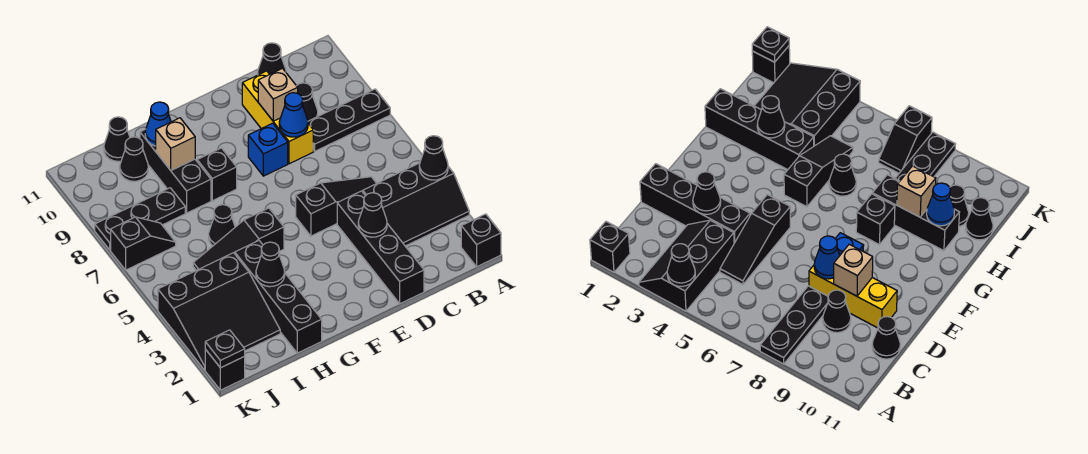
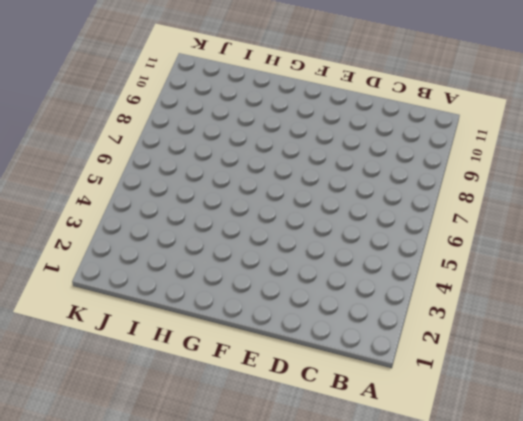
none -> black 1x1 brick [461,214,501,267]
none -> black 2x3 slope [363,163,469,246]
none -> black 1x3 plate [308,89,390,151]

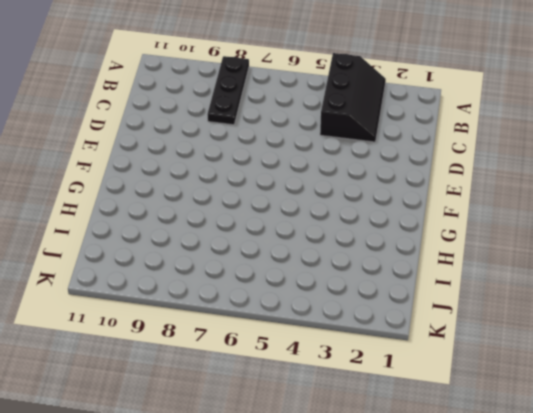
none -> black 1x1 brick [461,214,501,267]
none -> black 1x3 slope [296,177,377,236]
none -> black 1x1 cone [297,83,318,121]

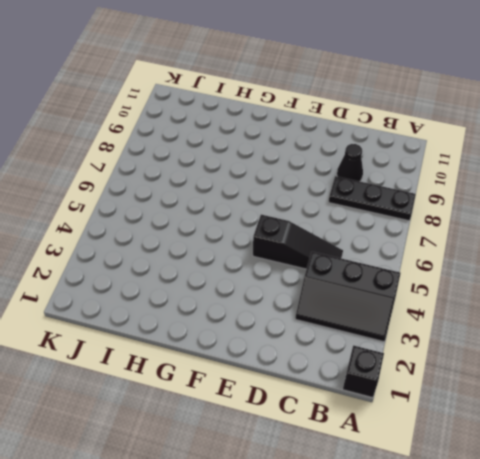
none -> black 1x1 cone [258,43,286,75]
none -> black 1x4 brick [337,191,424,304]
none -> yellow 1x3 brick [242,71,313,164]

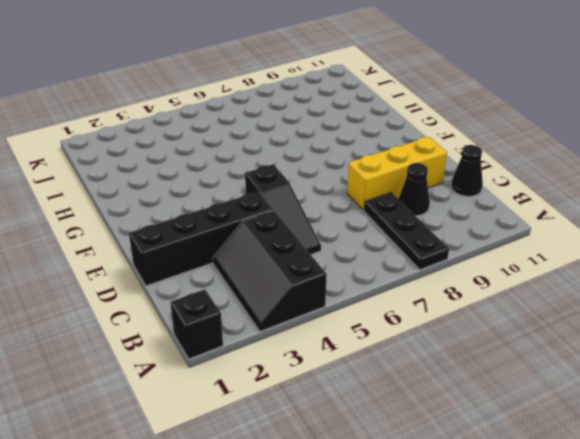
none -> blue 1x1 brick [248,123,288,176]
none -> black 1x3 slope [193,208,284,270]
none -> black 1x1 brick [197,148,237,201]

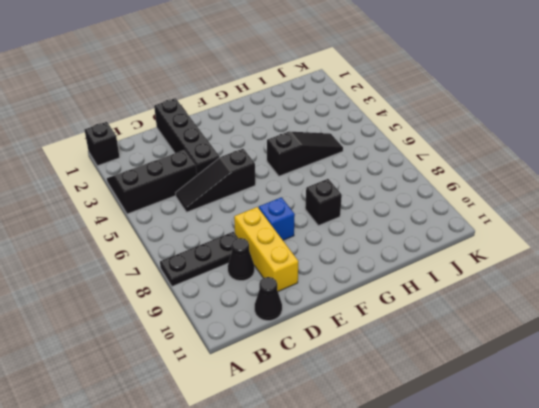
none -> black 1x4 brick [235,241,322,353]
none -> black 1x1 cone [209,205,235,246]
none -> black 1x3 brick [140,129,211,213]

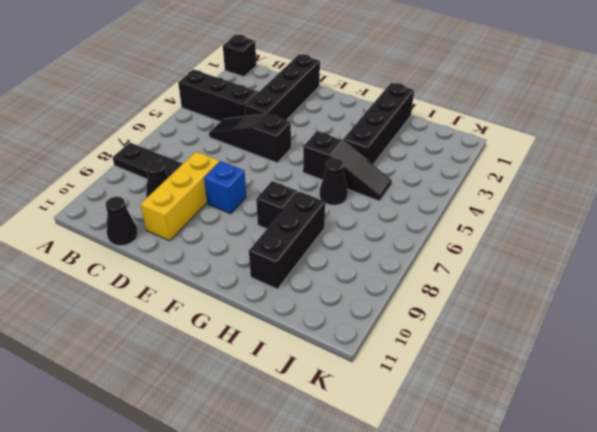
none -> black 3x3 slope [158,253,280,370]
none -> black 1x3 plate [95,188,185,250]
none -> black 1x1 cone [120,137,148,181]

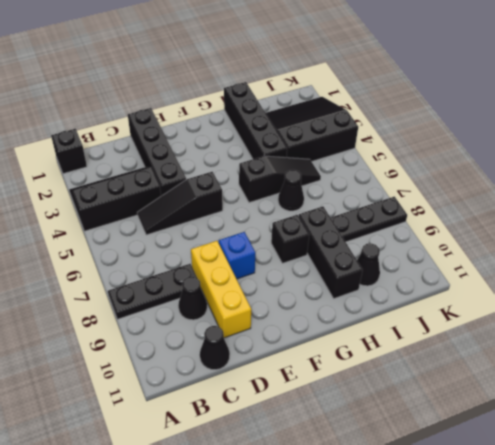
none -> black 1x1 cone [104,117,130,161]
none -> black 1x2 slope [111,217,176,270]
none -> black 1x1 brick [205,349,245,390]

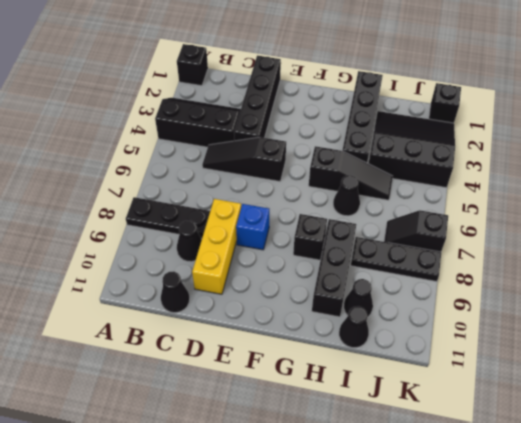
none -> black 1x1 cone [419,136,448,180]
none -> black 1x1 cone [358,193,387,237]
none -> blue 1x1 cone [279,93,308,137]

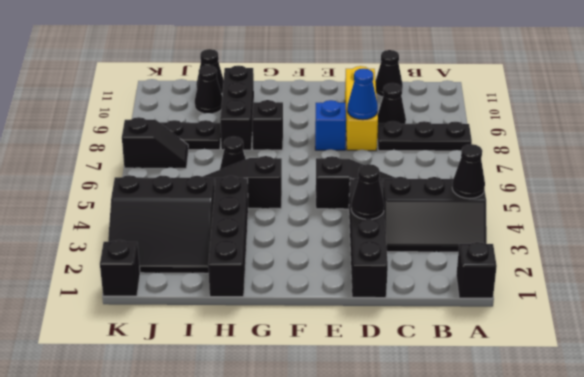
none -> tan 1x1 brick [258,68,298,121]
none -> black 1x1 cone [256,242,285,287]
none -> tan 1x1 brick [156,118,195,170]

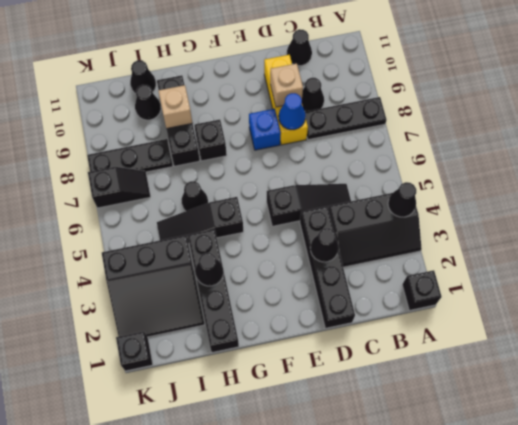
none -> blue 1x1 cone [145,102,171,146]
none -> black 1x1 plate [205,330,245,368]

